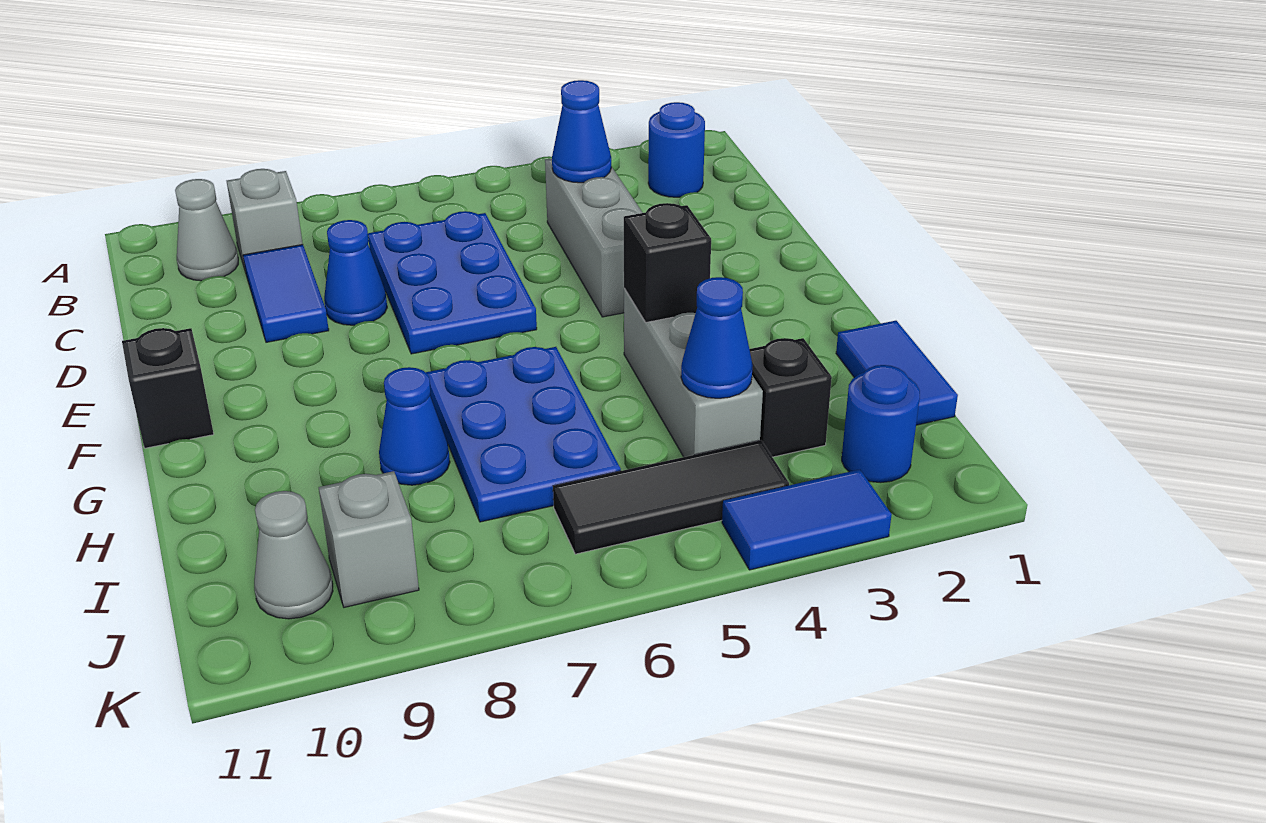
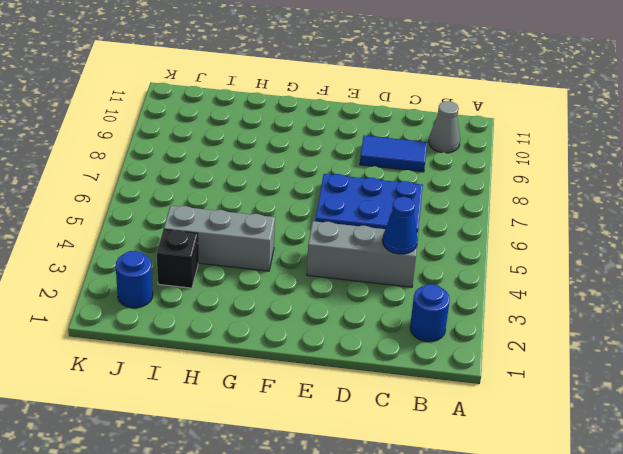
none -> grey 1x1 brick [227,169,303,269]
none -> blue 1x1 cone [324,220,387,325]
none -> black 1x1 brick [122,328,214,448]

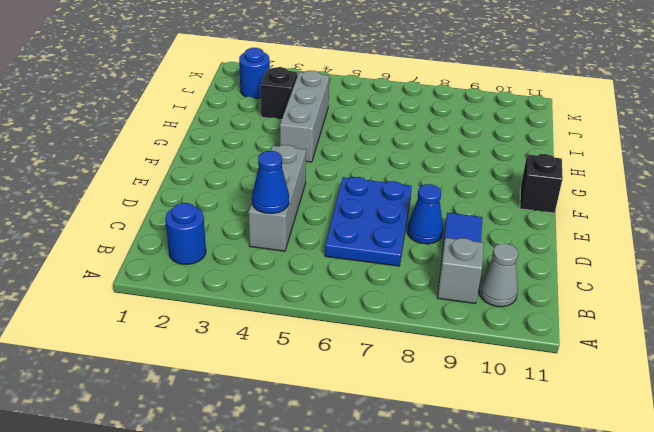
none -> blue 2x3 plate [426,347,621,522]
none -> blue 1x2 tile [836,321,958,425]
none -> blue 1x1 cone [379,367,450,485]

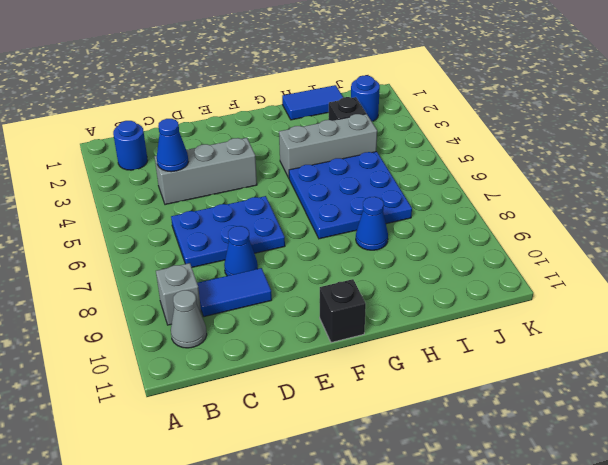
blue 3x3 plate [289,151,412,239] -> blue 2x3 plate [426,347,621,522]
none -> black 1x3 tile [553,440,789,554]
none -> grey 1x1 brick [319,471,419,607]
none -> grey 1x1 cone [254,491,333,619]

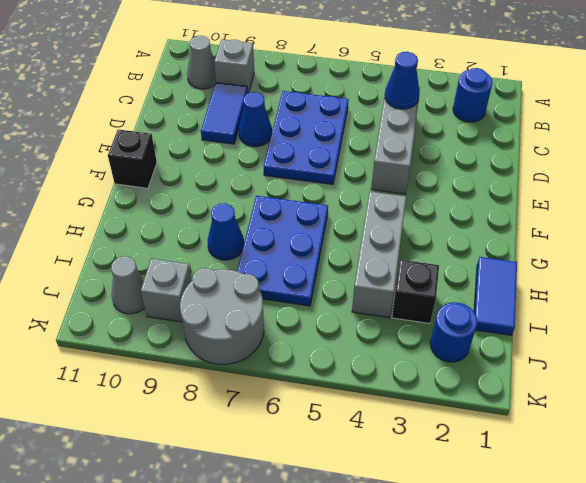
grey 2x2 round brick [180,268,264,364] -> none
none -> black 1x3 tile [553,440,789,554]
none -> blue 1x2 tile [722,470,892,570]
none -> black 1x1 brick [624,203,711,322]

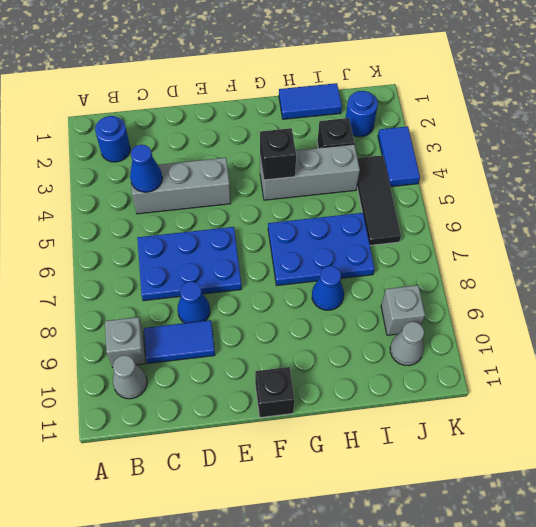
none -> blue 1x1 cone [681,277,753,398]

